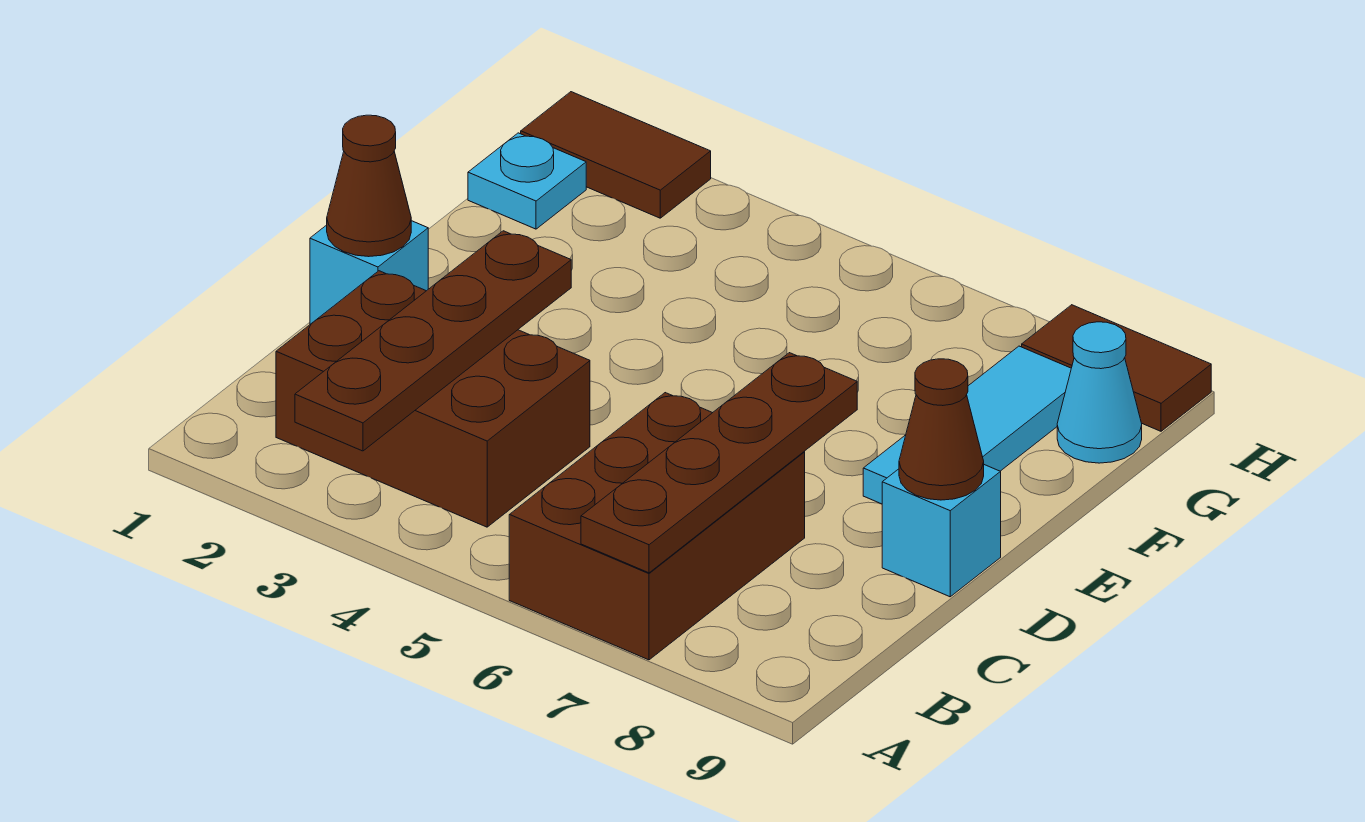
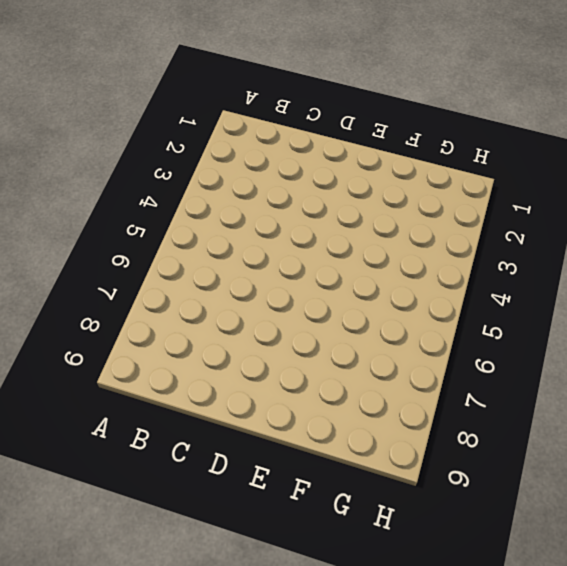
none -> brown 2x3 brick [509,393,805,660]
none -> brown 2x3 brick [276,271,590,527]
none -> cyan 1x1 brick [310,221,428,324]

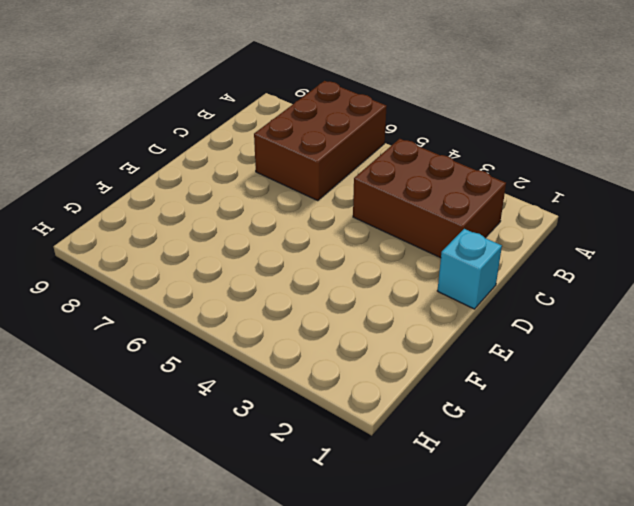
none -> cyan 1x1 brick [882,465,1001,597]
none -> cyan 1x3 tile [863,346,1071,504]
none -> cyan 1x1 plate [468,133,586,229]

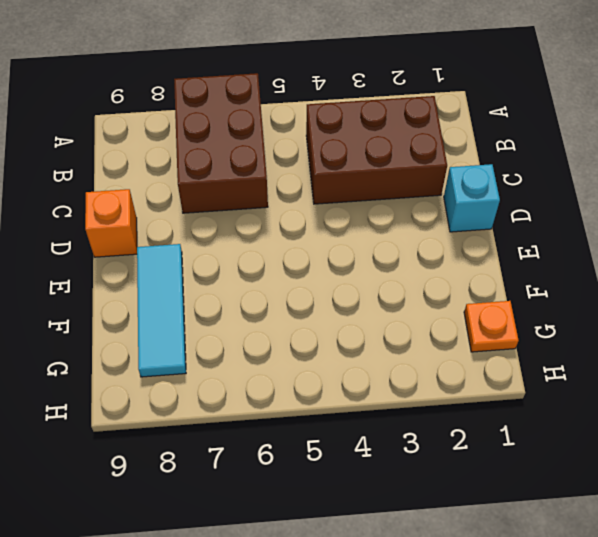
orange 1x1 brick [85,189,137,257] -> cyan 1x1 brick [882,465,1001,597]
orange 1x1 plate [464,301,519,352] -> cyan 1x1 plate [468,133,586,229]
none -> cyan 1x1 cone [1057,322,1142,463]
none -> brown 1x2 tile [521,92,711,218]
none -> brown 1x2 tile [1022,305,1211,431]

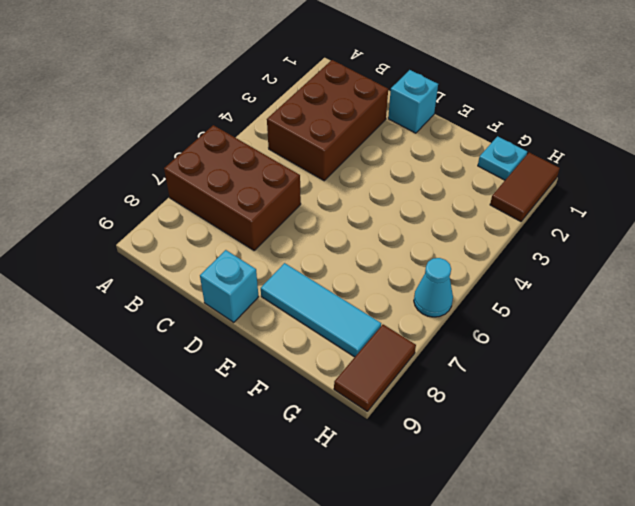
cyan 1x1 cone [414,258,453,317] -> cyan 1x1 cone moved to [1057,322,1142,463]
none -> brown 1x4 plate [295,231,571,451]
none -> brown 1x4 plate [581,353,857,573]
none -> brown 1x1 cone [327,115,411,257]

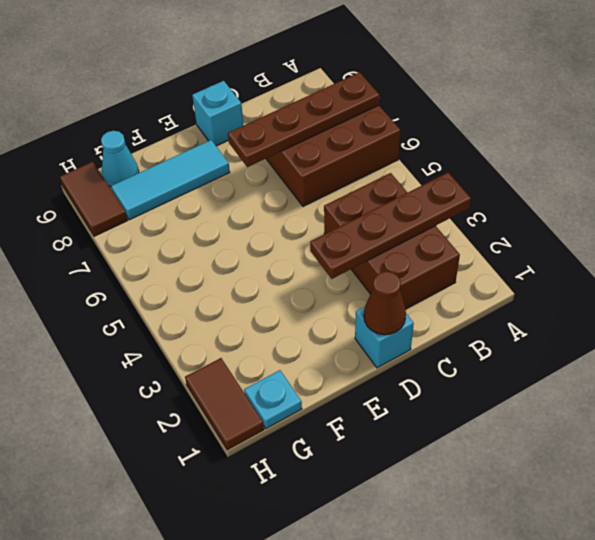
none -> brown 1x1 cone [899,359,984,500]

